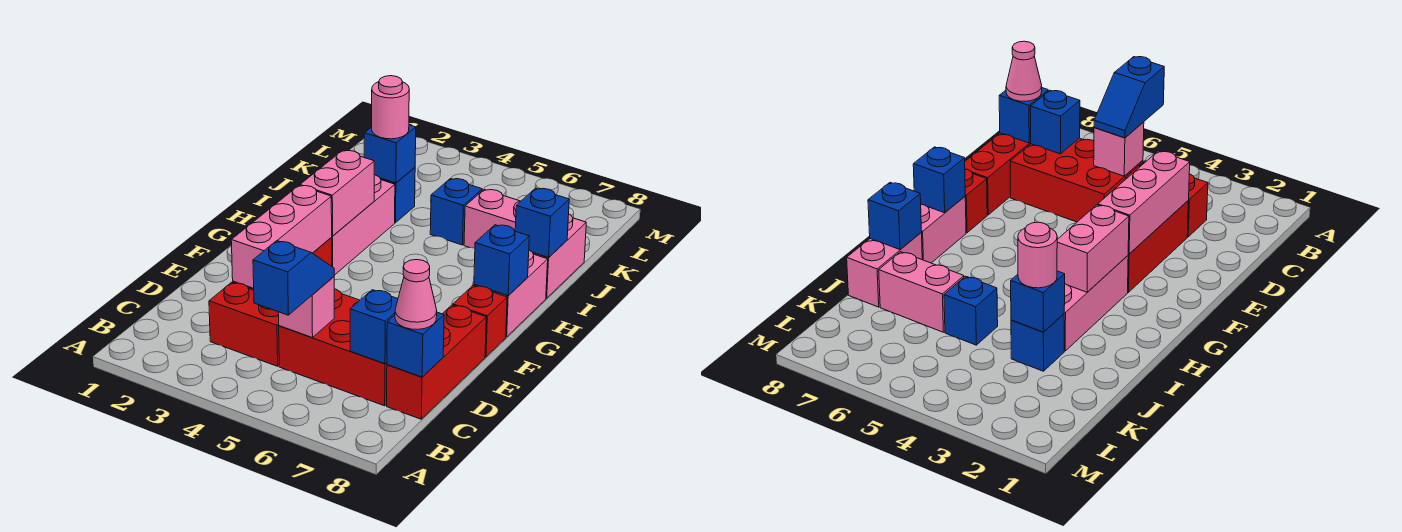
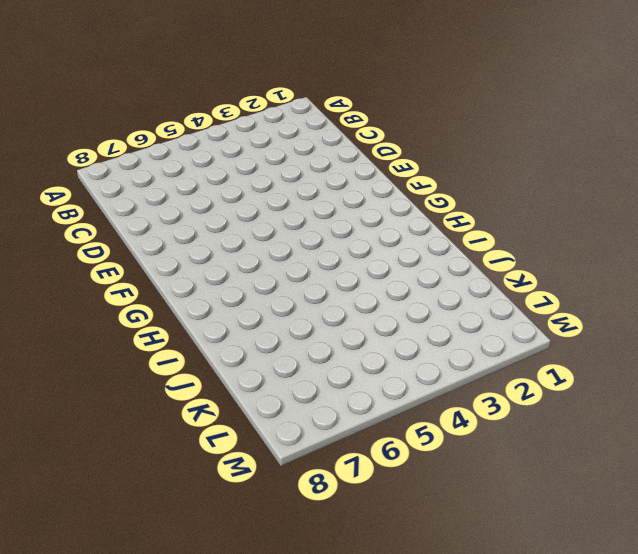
none -> red 1x2 brick [209,282,279,366]
none -> red 2x3 brick [279,289,387,406]
none -> red 1x3 brick [387,305,486,419]

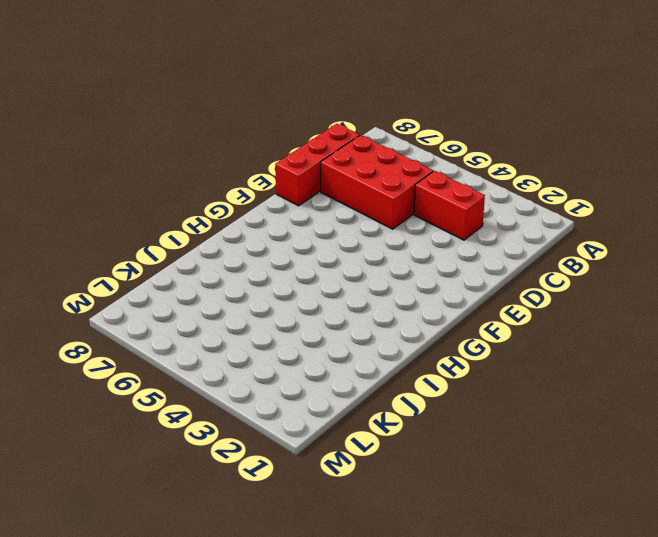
none -> red 1x3 brick [1128,201,1189,292]
none -> red 1x1 brick [453,286,507,357]
none -> pink 1x3 brick [331,175,395,275]

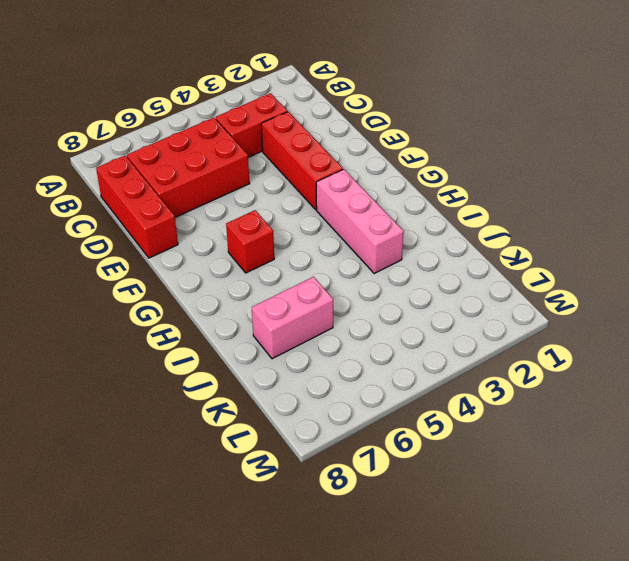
red 1x1 brick [226,210,274,273] -> red 1x1 brick moved to [453,286,507,357]
none -> pink 1x2 brick [474,250,548,337]
none -> pink 1x2 brick [533,214,586,298]
none -> blue 1x1 brick [380,167,415,223]

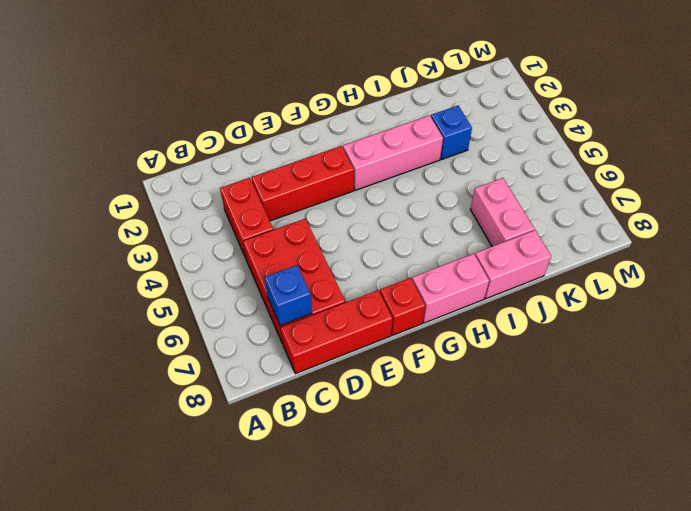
none -> blue 1x1 brick [430,179,482,245]
none -> pink 1x1 brick [278,277,334,338]
none -> blue 1x1 brick [387,312,444,377]

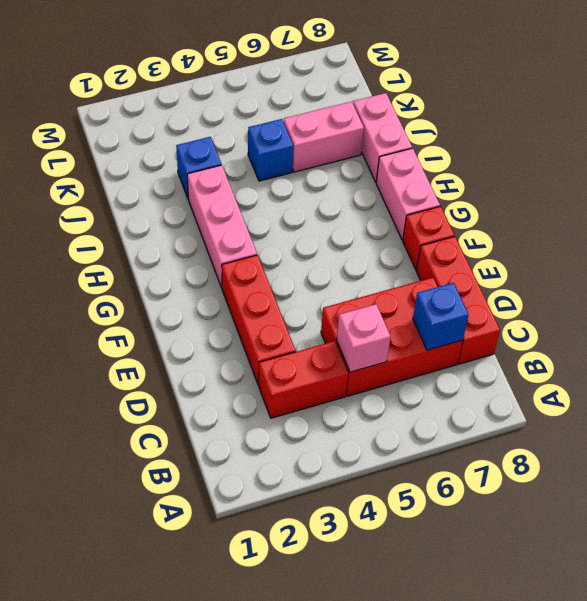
none -> blue 1x1 brick [387,312,444,377]
none -> pink 1x3 brick [231,186,332,288]
none -> pink 1x2 brick [300,151,374,236]

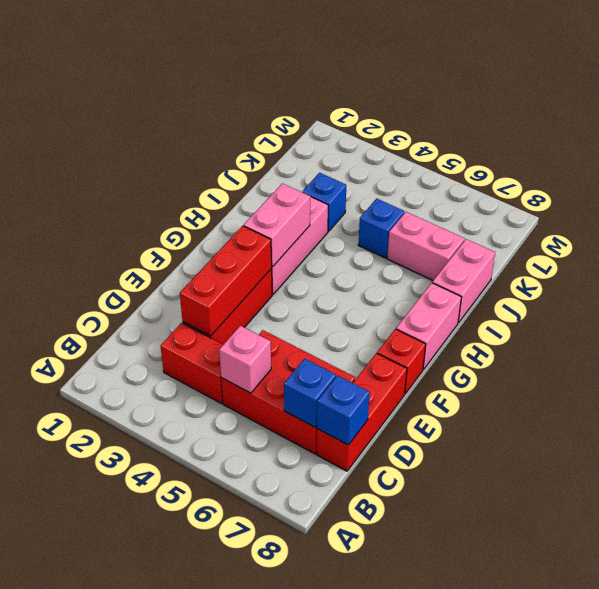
red 1x3 brick [180,226,272,336] -> pink 1x3 brick [231,186,332,288]
none -> blue 1x1 brick [474,225,529,296]
none -> blue 1x1 brick [515,188,569,257]
none -> blue 1x1 brick [364,125,416,183]

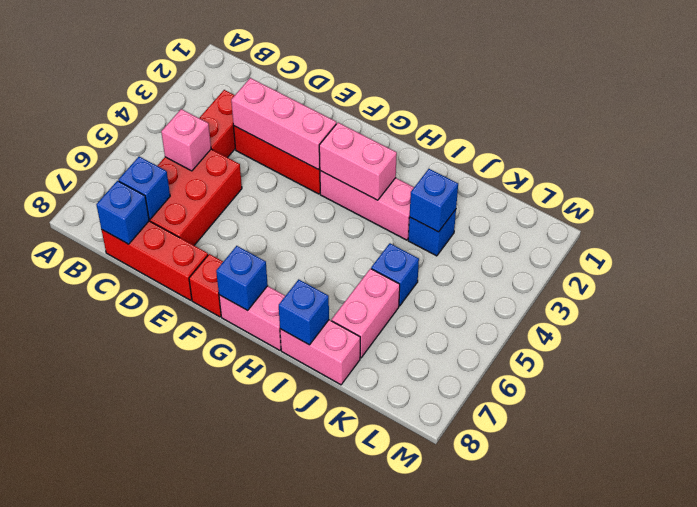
none -> blue 1x2 slope [253,241,334,315]
none -> pink 1x1 cone [395,260,437,330]
none -> pink 1x1 round brick [372,76,409,139]

